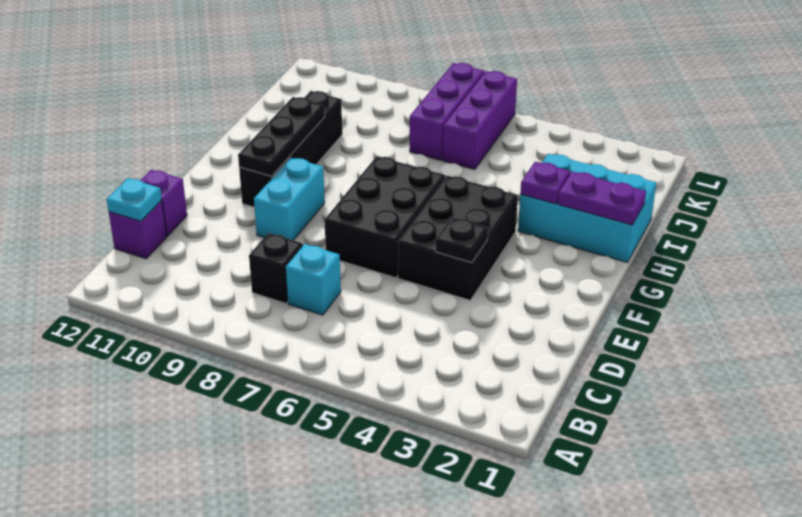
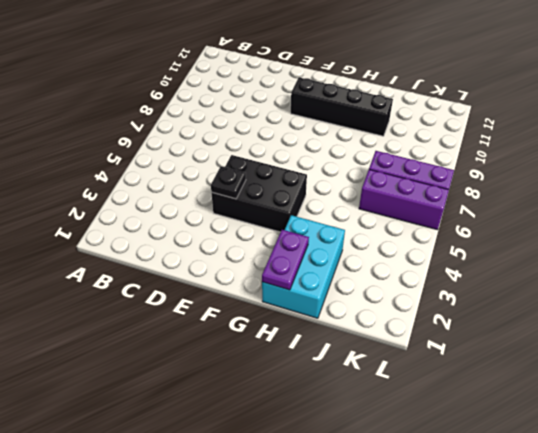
none -> cyan 1x1 brick [286,244,341,315]
none -> black 1x1 brick [249,233,303,303]
none -> purple 1x1 brick [109,201,167,259]

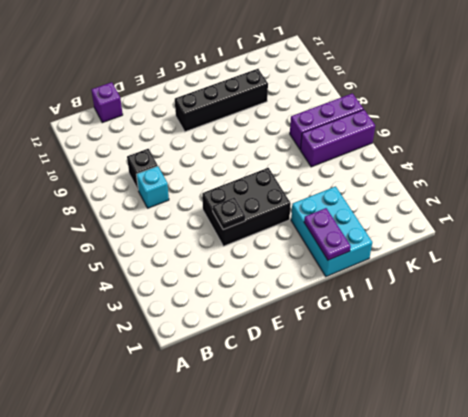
none -> purple 1x1 brick [140,170,187,236]
none -> black 2x3 brick [325,156,445,278]
none -> cyan 1x2 brick [254,158,325,240]

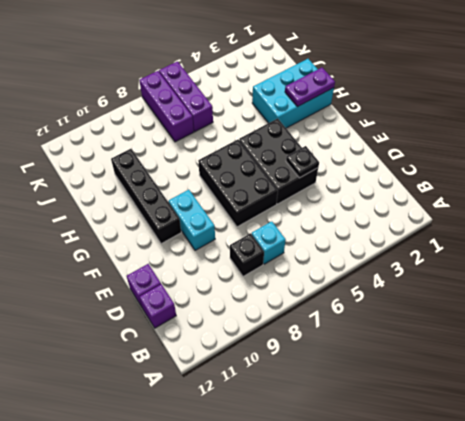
none -> cyan 1x1 plate [107,178,162,221]
none -> black 1x3 plate [238,97,325,176]
none -> purple 1x1 plate [520,162,570,204]

